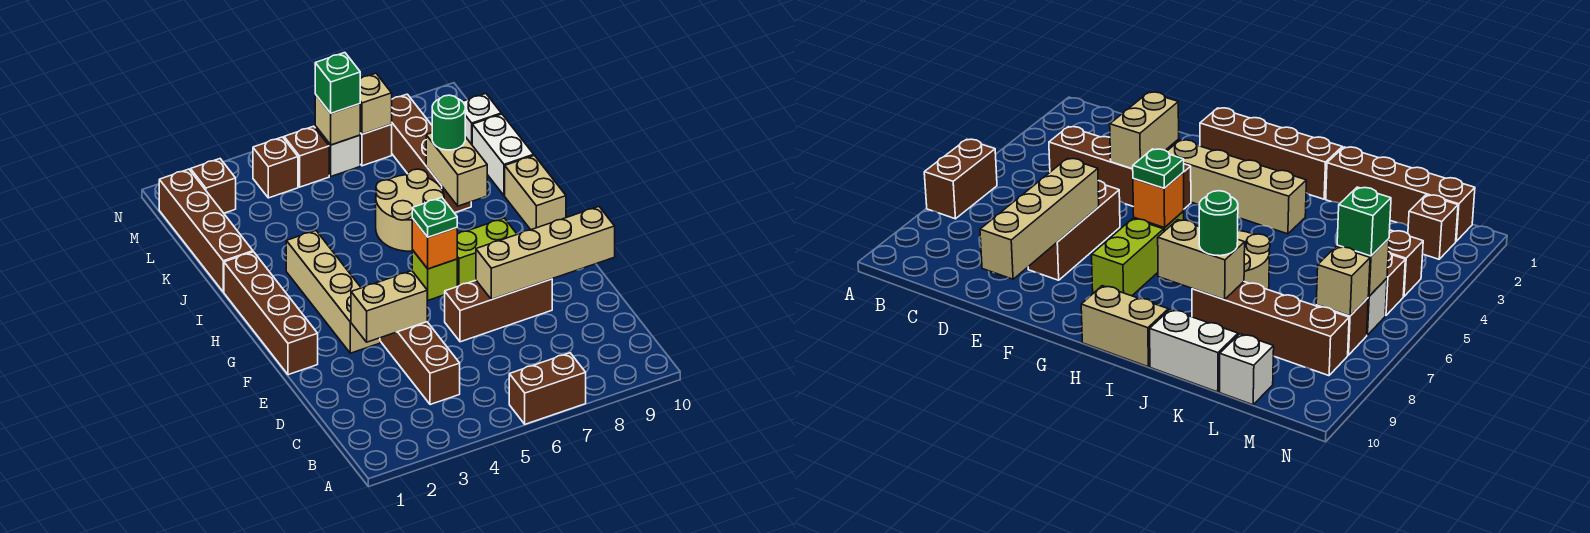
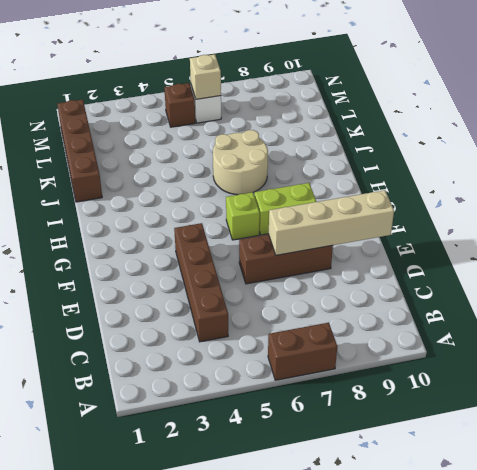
none -> brown 1x4 brick [224,252,318,375]
none -> tan 1x4 brick [286,231,380,353]
none -> tan 1x2 brick [505,155,566,230]

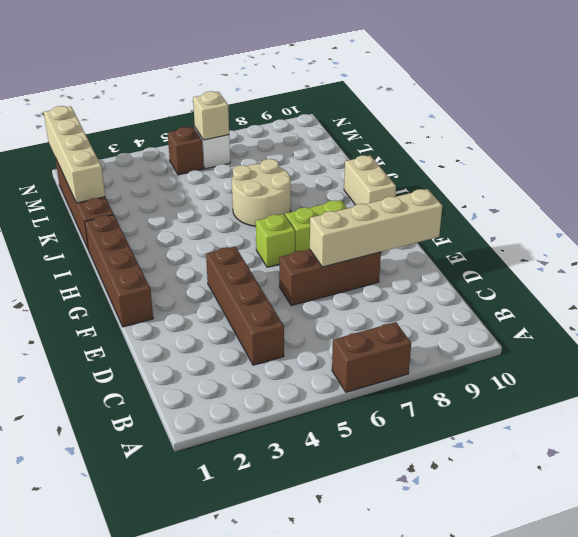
tan 1x4 brick [44,106,105,203] -> tan 1x4 brick moved to [286,231,380,353]
none -> brown 1x4 brick [391,94,471,213]
none -> white 1x2 brick [472,114,534,196]
none -> white 1x1 brick [462,94,501,144]

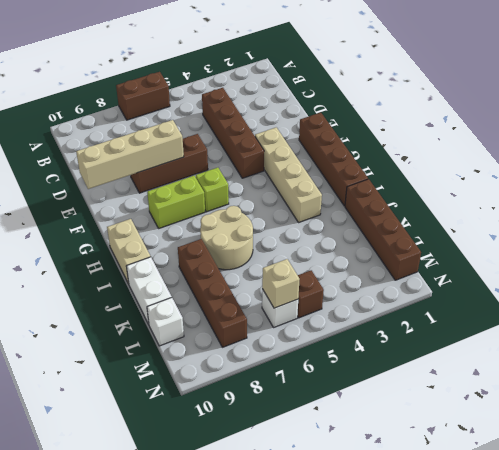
none -> brown 1x1 brick [191,159,236,213]
none -> brown 1x1 brick [253,137,298,198]
none -> brown 1x1 brick [360,125,392,166]

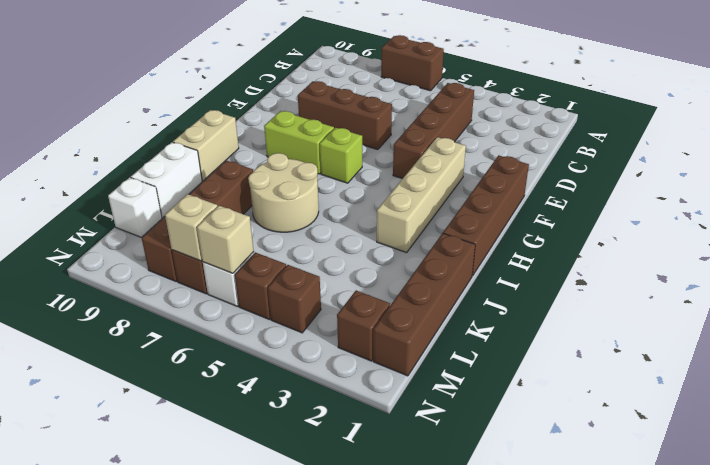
none -> tan 1x2 brick [351,271,427,342]
none -> tan 1x4 brick [476,207,615,299]
none -> orange 1x1 brick [412,218,457,269]

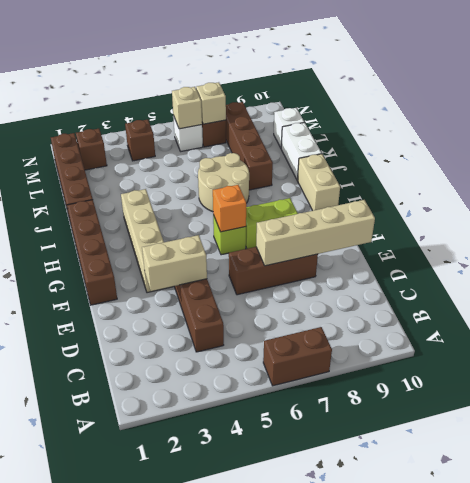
none -> brown 1x1 brick [284,126,329,187]
none -> tan 1x2 brick [426,133,487,206]
none -> green 1x1 plate [412,198,457,237]

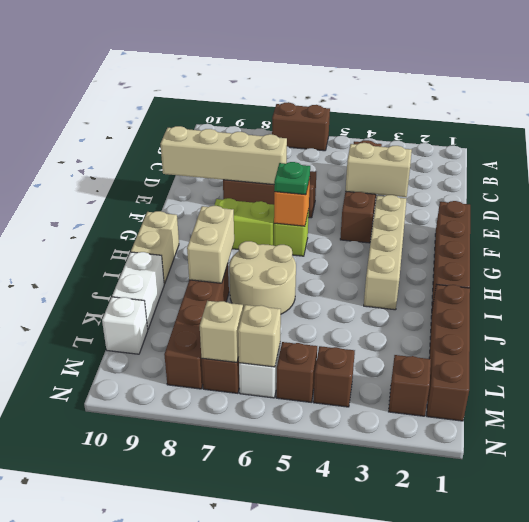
none -> green 1x1 round brick [432,95,465,150]
none -> green 1x1 brick [315,53,360,113]

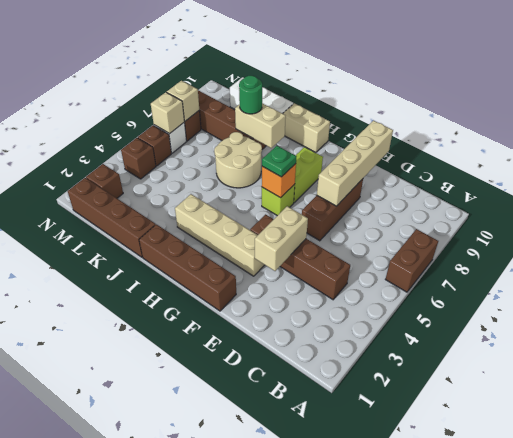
none -> green 1x1 brick [315,53,360,113]

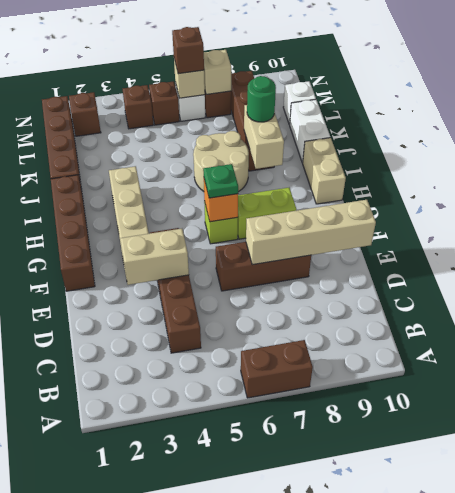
brown 1x1 brick [172,27,204,74] -> green 1x1 brick [315,53,360,113]

